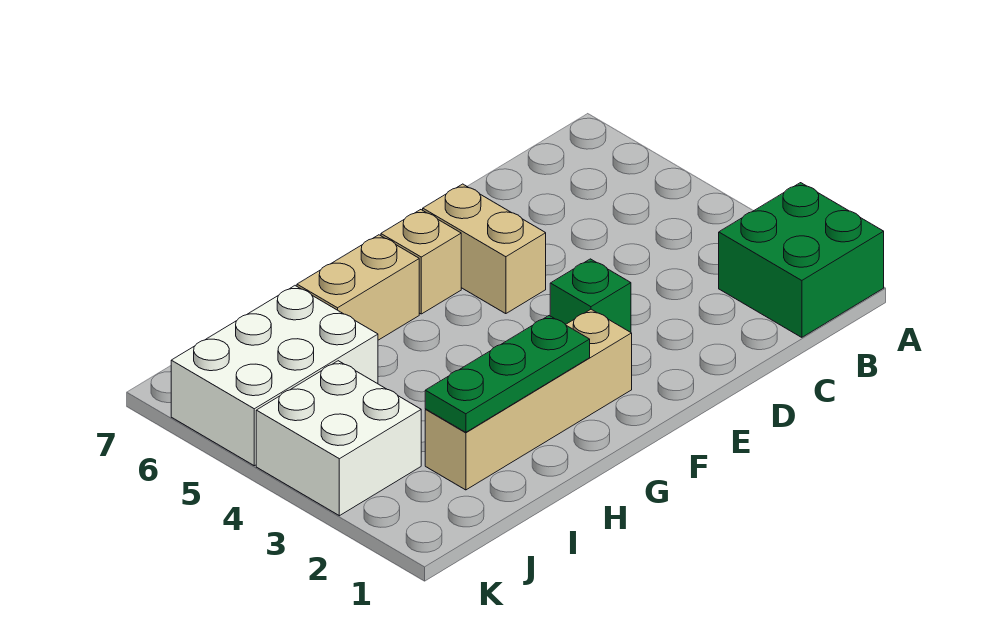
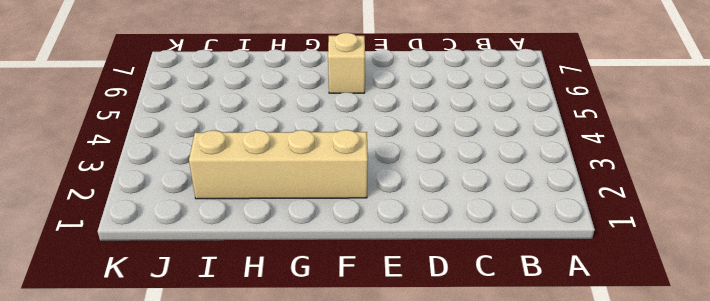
none -> green 2x2 brick [719,183,884,337]
none -> green 1x1 brick [550,259,631,332]

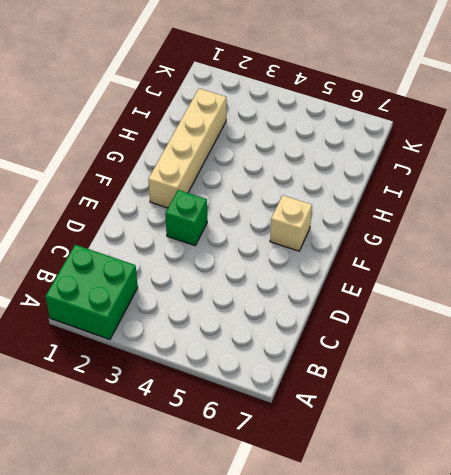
none -> tan 1x2 brick [423,184,546,314]
none -> tan 1x2 brick [297,235,419,340]

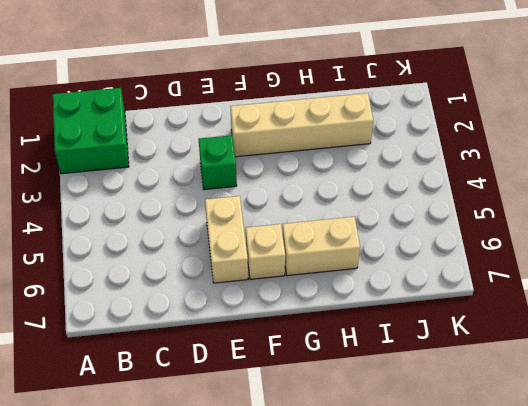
none -> white 2x3 brick [171,286,378,466]
none -> white 2x2 brick [256,361,421,516]

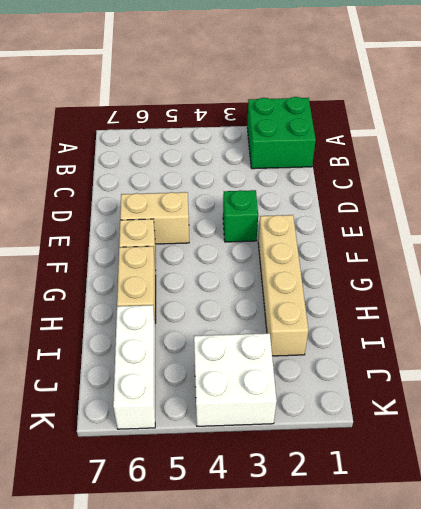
white 1x3 brick [113,305,155,429] -> white 2x3 brick [171,286,378,466]
none -> green 1x3 plate [425,316,590,432]

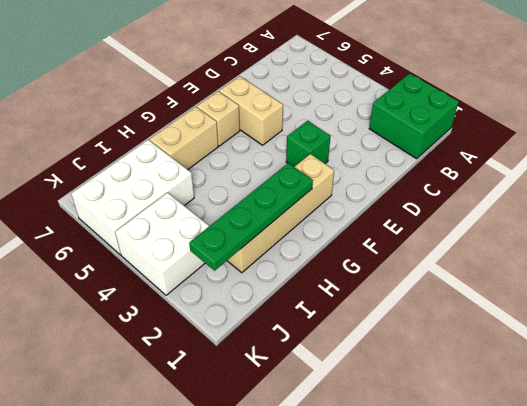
green 1x4 plate [189,163,313,271] -> green 1x3 plate [425,316,590,432]

